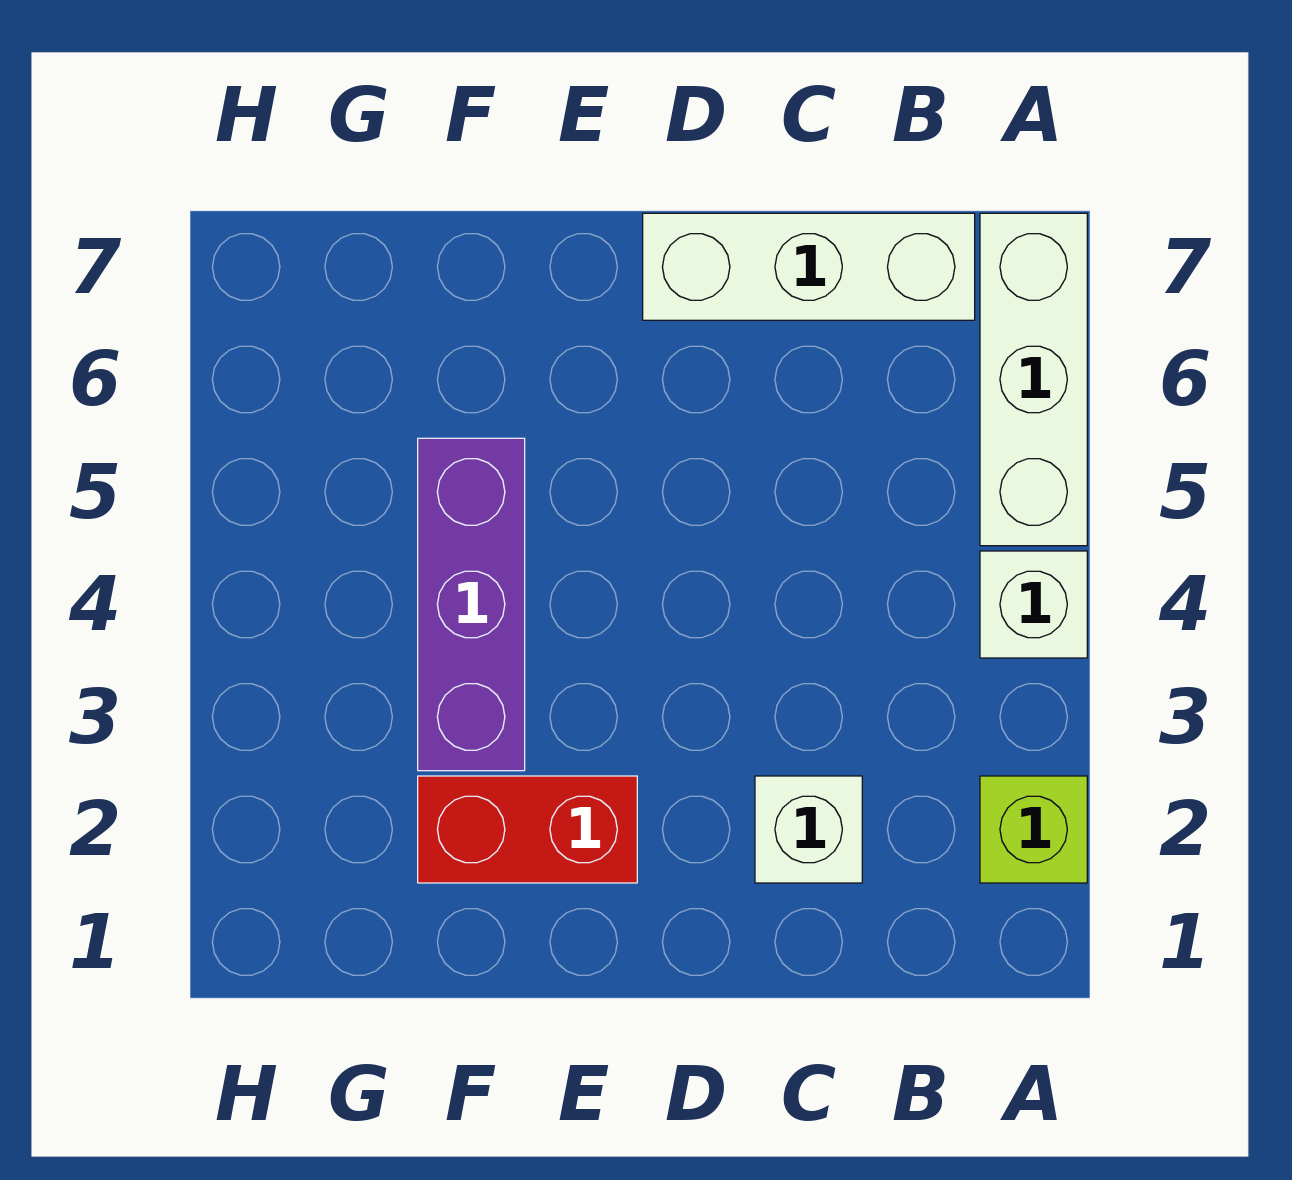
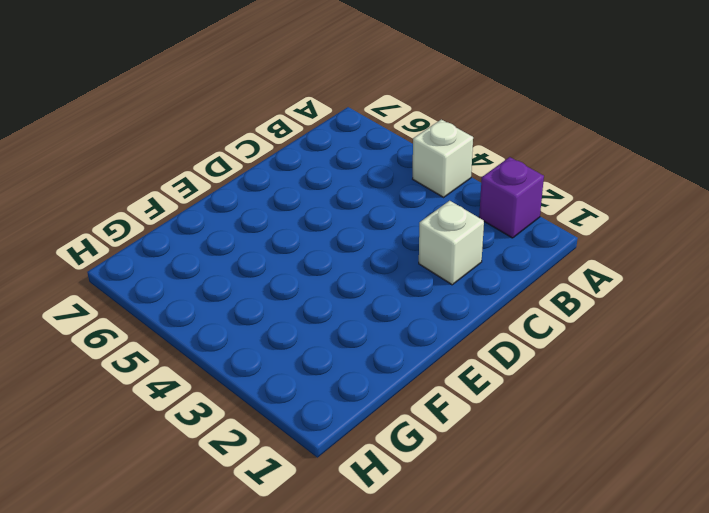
purple 1x1 brick [479,157,544,238] -> lime 1x1 brick [980,776,1087,883]
none -> white 1x3 brick [980,213,1087,546]
none -> white 1x3 brick [643,213,975,320]

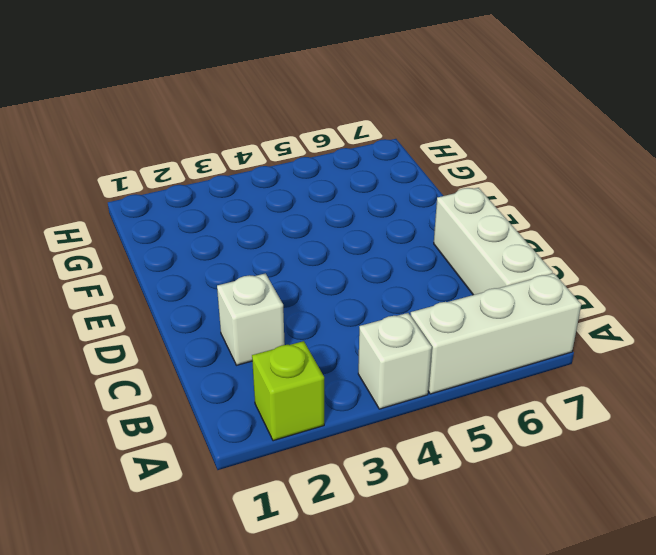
none -> red 1x2 brick [418,776,637,883]
none -> purple 1x3 brick [418,438,525,771]

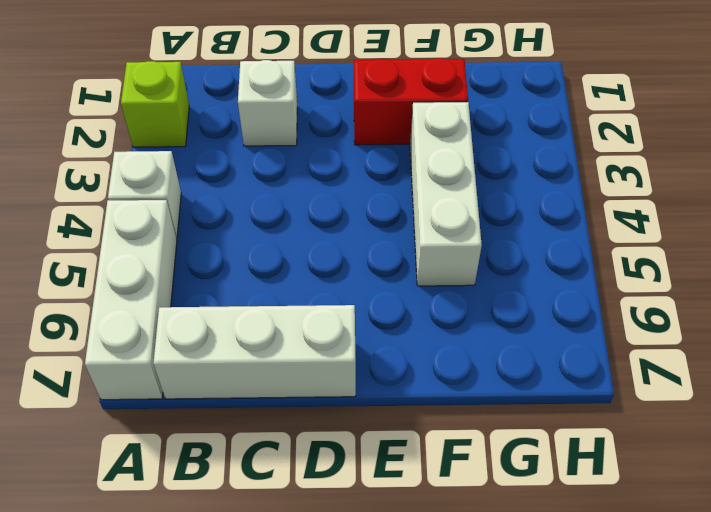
white 1x3 brick [410,102,482,286] -> purple 1x3 brick [418,438,525,771]

